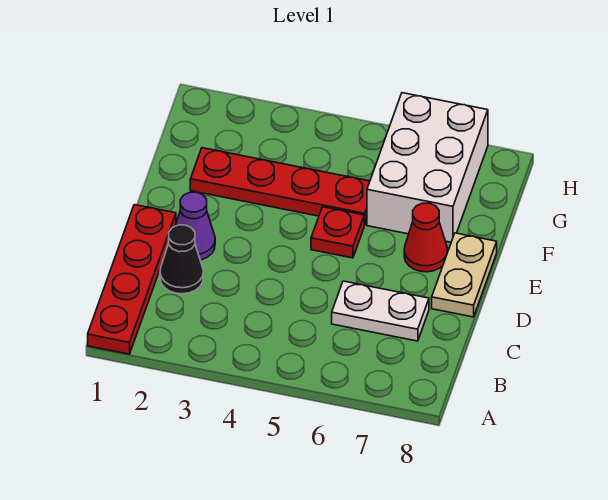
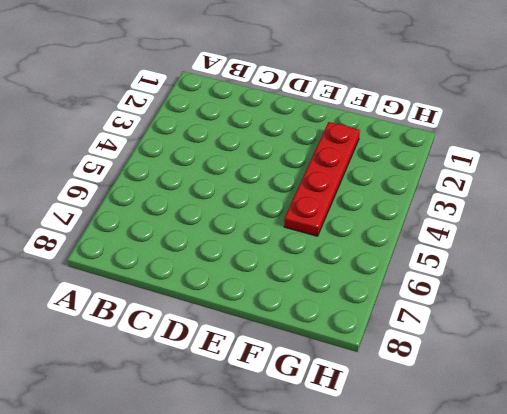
none -> red 1x4 plate [88,205,176,354]
none -> black 1x1 cone [160,225,203,294]

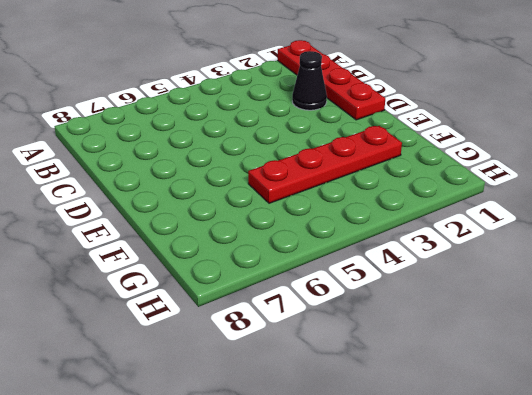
none -> white 1x2 plate [332,281,429,341]
none -> purple 1x1 cone [175,192,215,260]

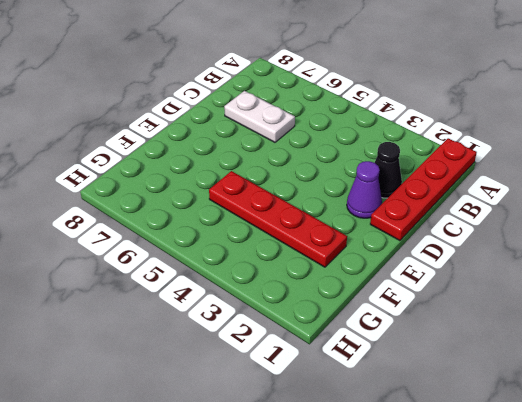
none -> tan 1x2 plate [432,233,497,317]
none -> red 1x1 plate [311,207,364,258]

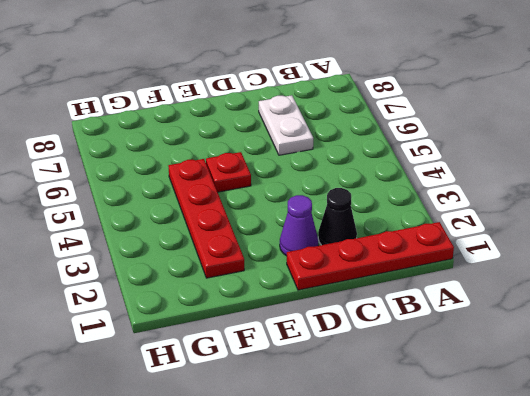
none -> tan 1x2 plate [432,233,497,317]
none -> red 1x1 cone [404,203,448,272]

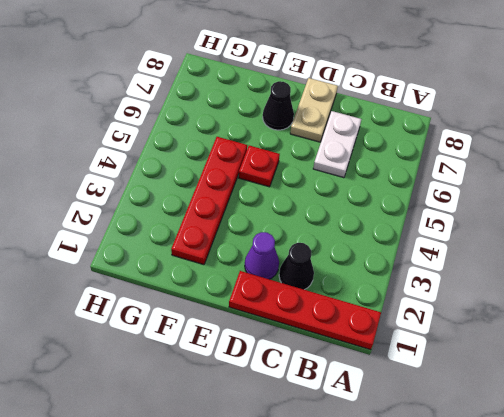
tan 1x2 plate [290,78,338,142] -> tan 1x2 plate turned to [432,233,497,317]
black 1x1 cone [263,81,294,130] -> red 1x1 cone [404,203,448,272]
none -> white 2x3 brick [367,93,488,242]

